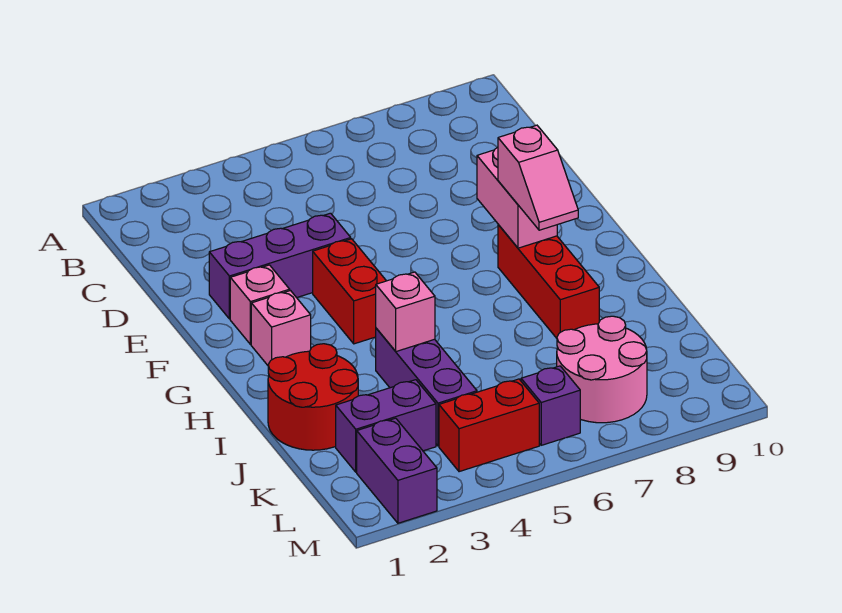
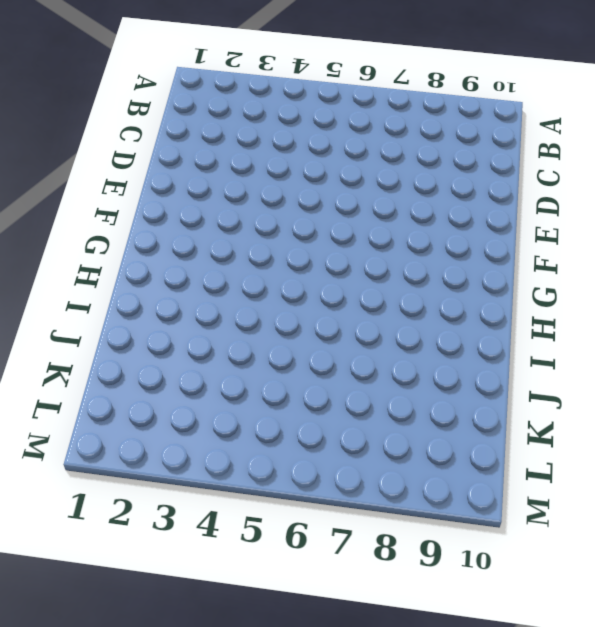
none -> purple 1x3 brick [209,213,351,319]
none -> pink 1x1 brick [230,265,290,345]
none -> red 1x2 brick [313,239,386,344]

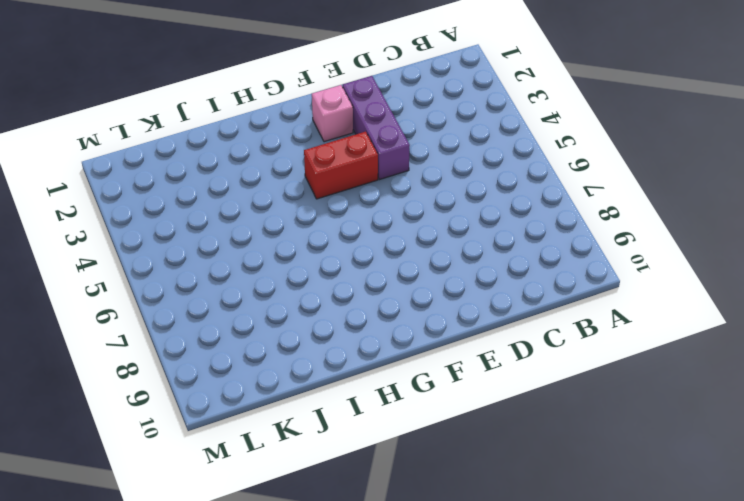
none -> pink 1x1 brick [251,291,311,365]
none -> red 1x3 brick [498,225,599,338]
none -> red 2x2 round brick [268,344,358,450]

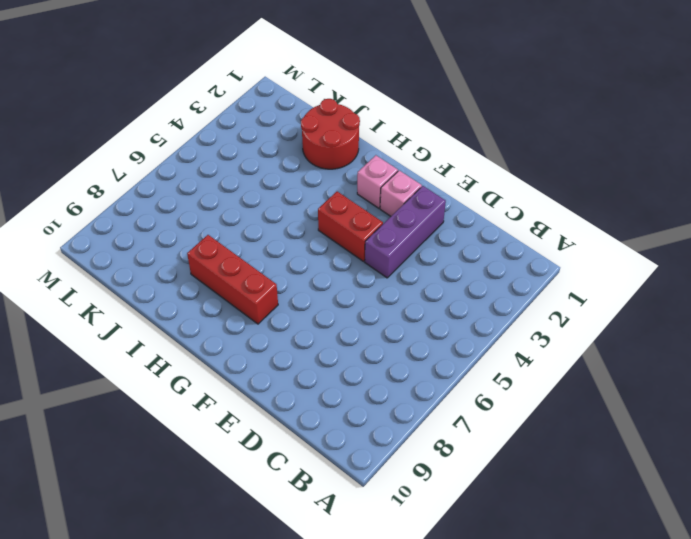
none -> purple 1x3 brick [376,328,477,446]
none -> purple 1x2 brick [336,380,436,472]
none -> pink 2x2 round brick [557,316,647,423]

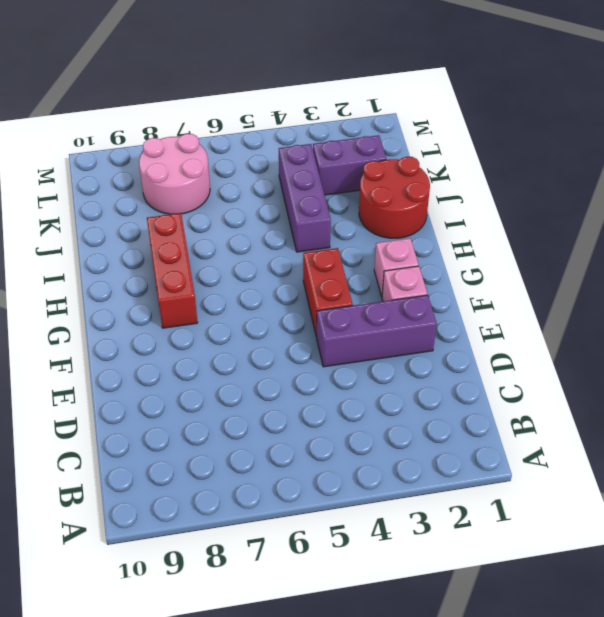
none -> purple 1x2 brick [357,418,437,523]
none -> red 1x2 brick [439,379,539,472]
none -> purple 1x1 brick [521,366,580,445]

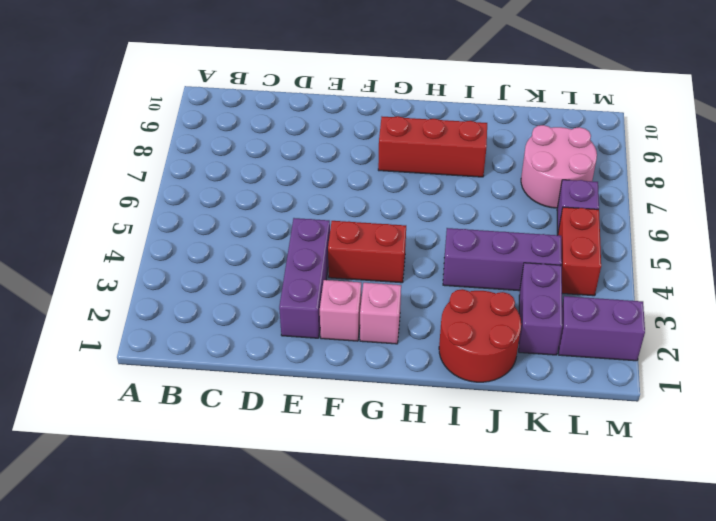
none -> pink 1x2 brick [477,148,557,248]
none -> pink 1x1 brick [376,272,435,351]
none -> pink 1x2 slope [498,125,578,230]

